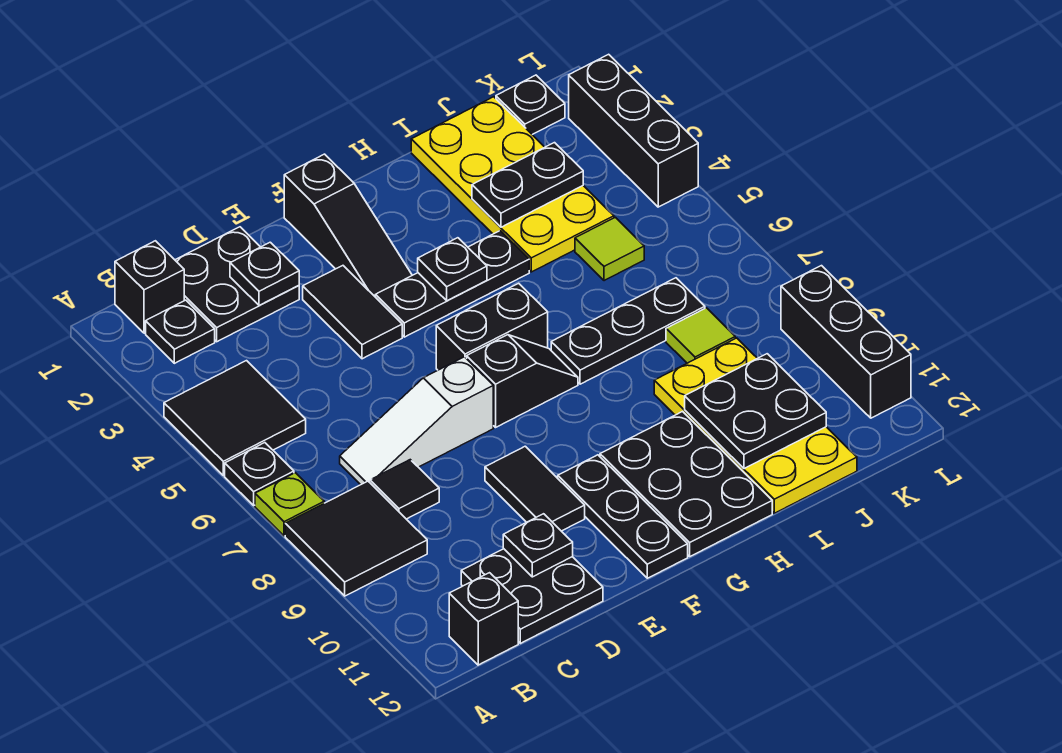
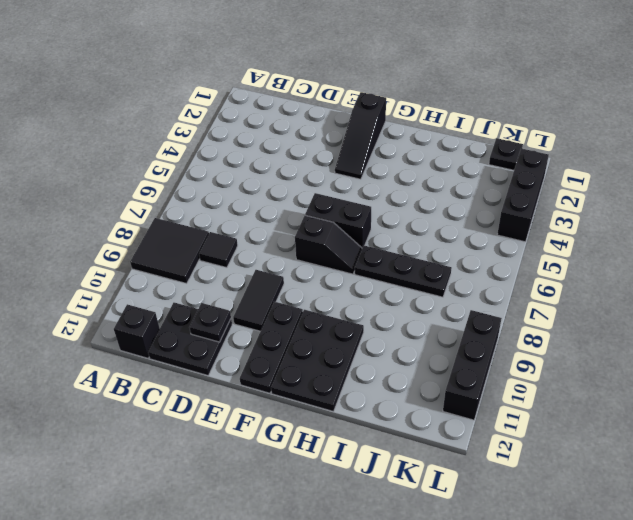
none -> black 2x2 tile [164,361,306,475]
none -> black 1x1 plate [225,443,294,505]
none -> lime 1x1 plate [255,473,324,536]
none -> black 1x1 brick [115,241,184,333]

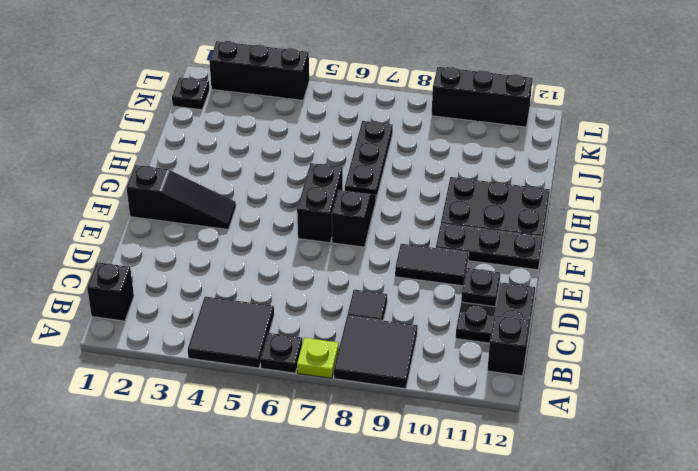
none -> black 1x1 plate [146,300,215,363]
none -> black 2x2 plate [175,227,299,342]
none -> white 1x3 slope [340,357,493,485]
none -> black 1x2 tile [303,266,402,359]

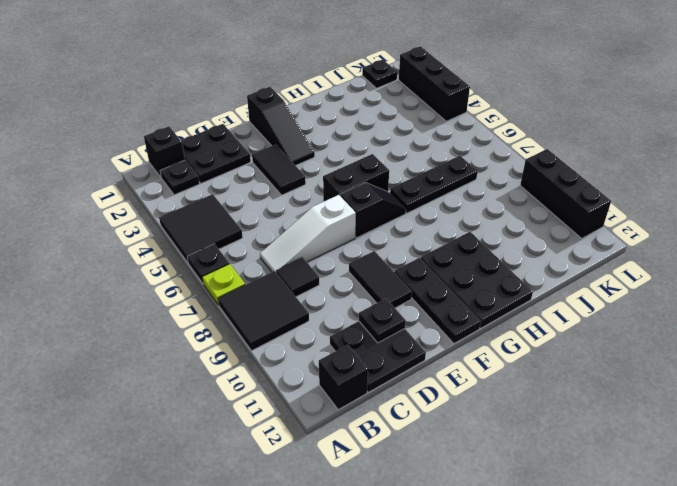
none -> black 1x3 plate [375,231,529,337]
none -> yellow 2x4 plate [411,97,614,272]
none -> yellow 2x4 plate [654,338,857,513]
none -> lime 1x1 tile [575,217,644,281]

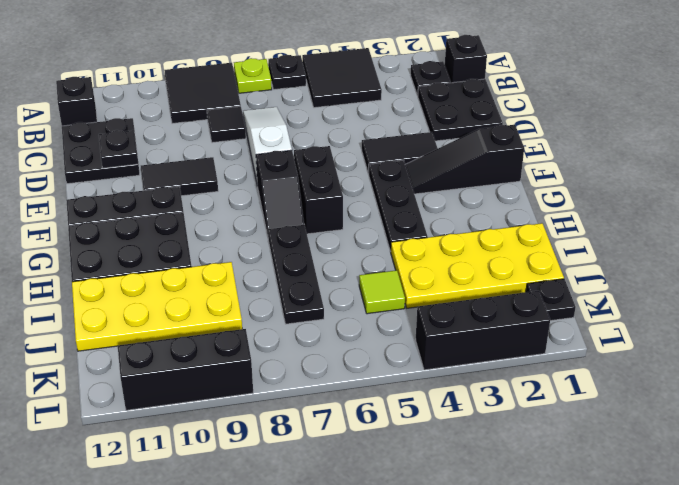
none -> lime 1x1 tile [666,308,735,363]
none -> black 1x1 plate [230,242,299,305]
none -> black 1x1 plate [418,238,487,301]
none -> black 1x2 plate [472,143,583,227]

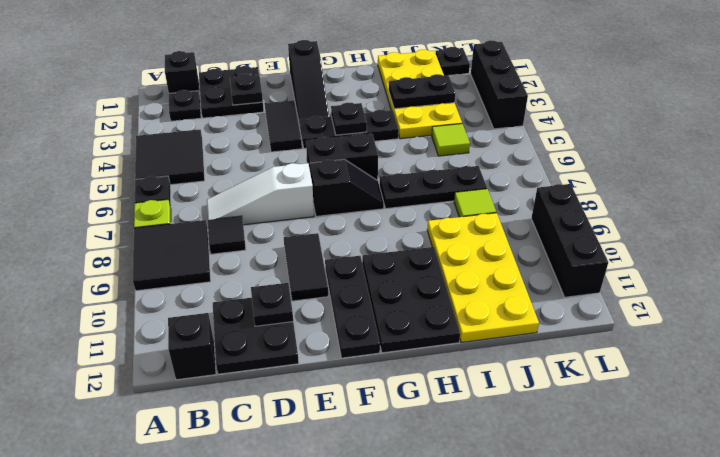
none -> black 2x2 plate [685,354,826,469]

